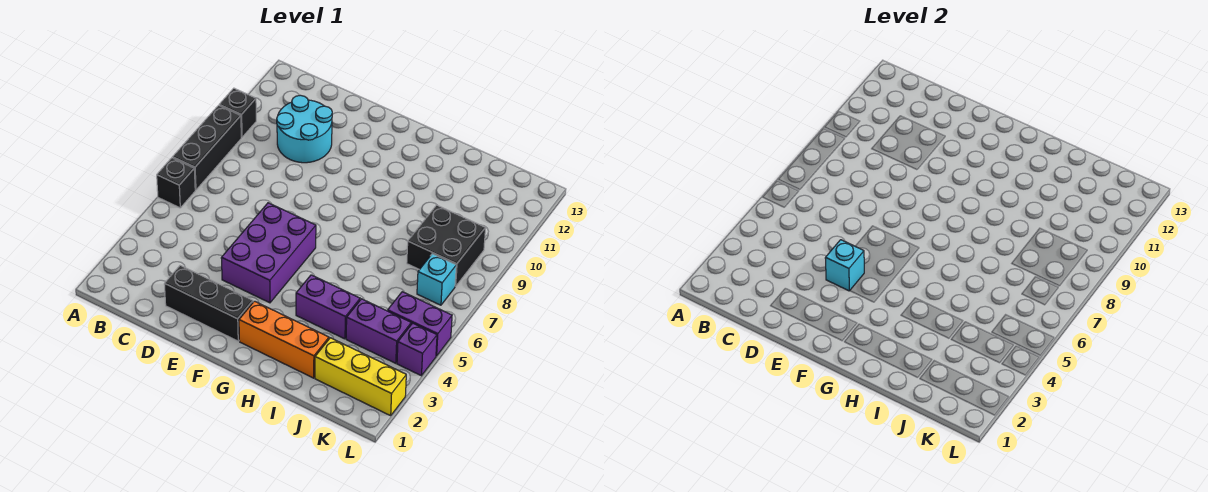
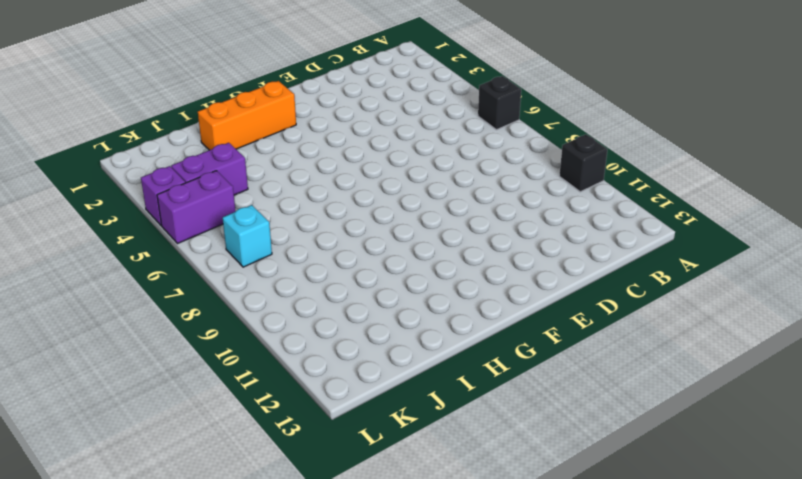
none -> black 1x3 brick [173,105,241,190]
none -> cyan 2x2 round brick [277,95,332,163]
none -> black 1x3 brick [164,266,253,341]

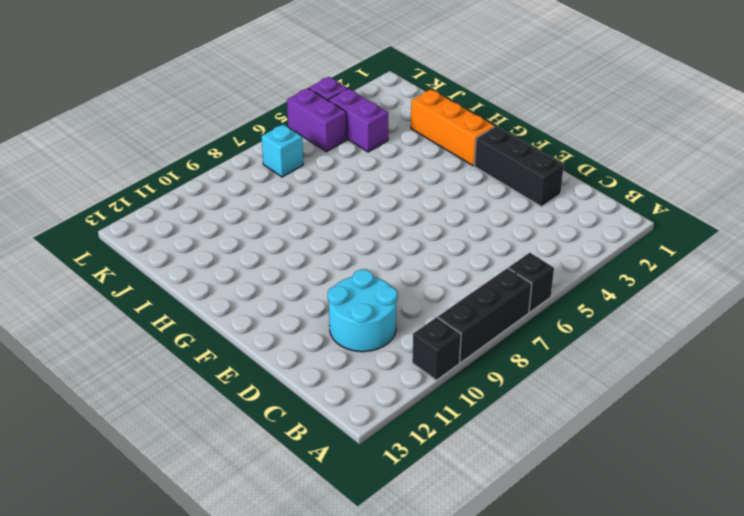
none -> purple 2x3 brick [221,203,316,303]
none -> purple 1x2 brick [296,275,360,339]
none -> yellow 1x3 brick [315,338,406,416]

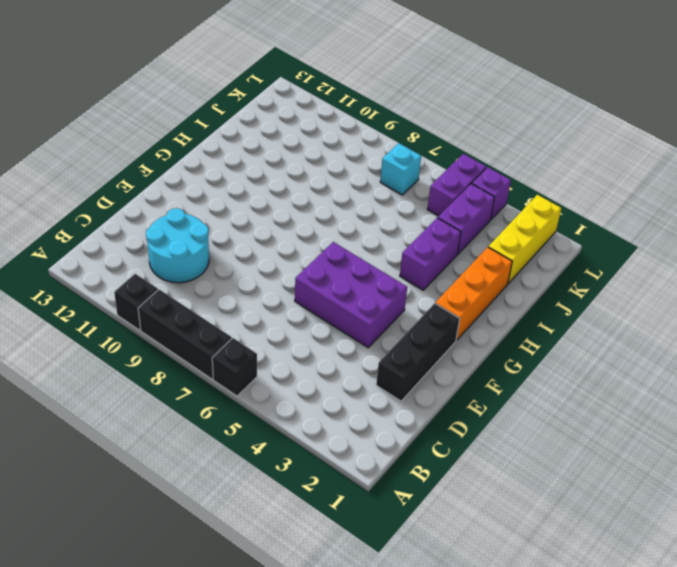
none -> black 2x2 brick [407,205,486,286]
none -> cyan 1x1 brick [825,240,864,291]

